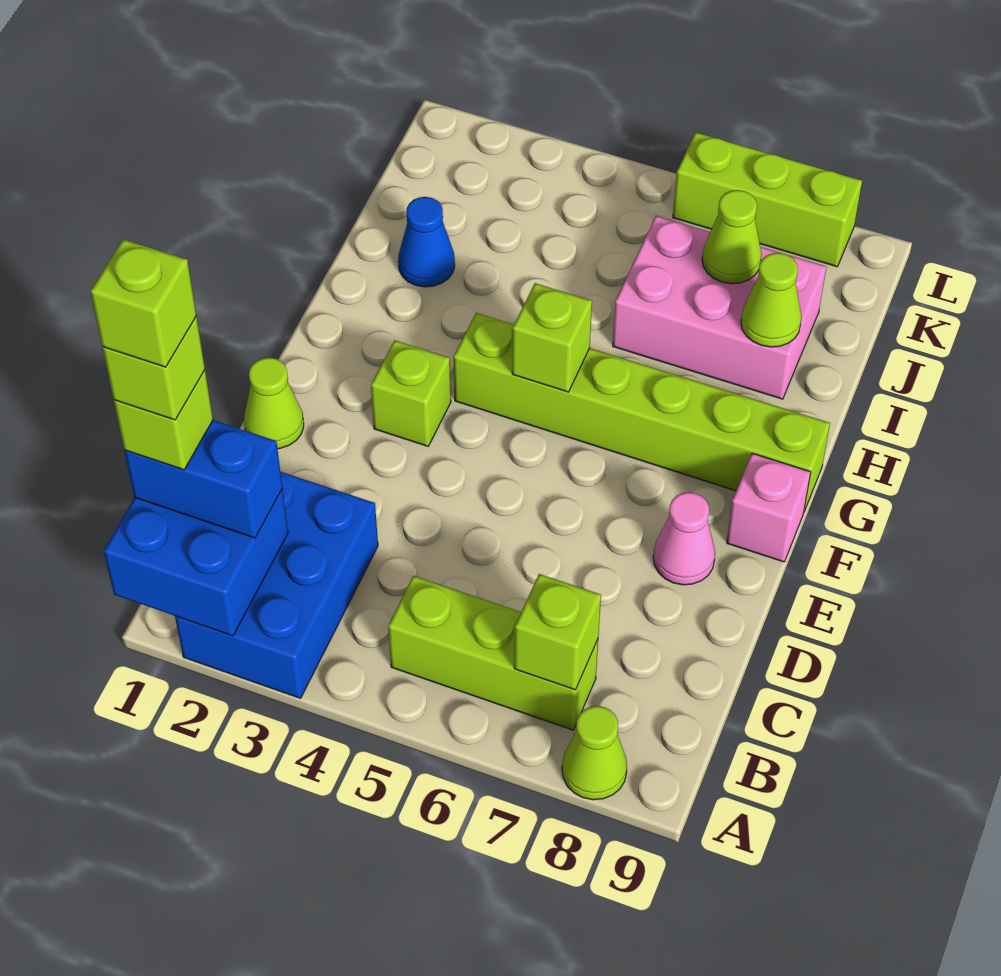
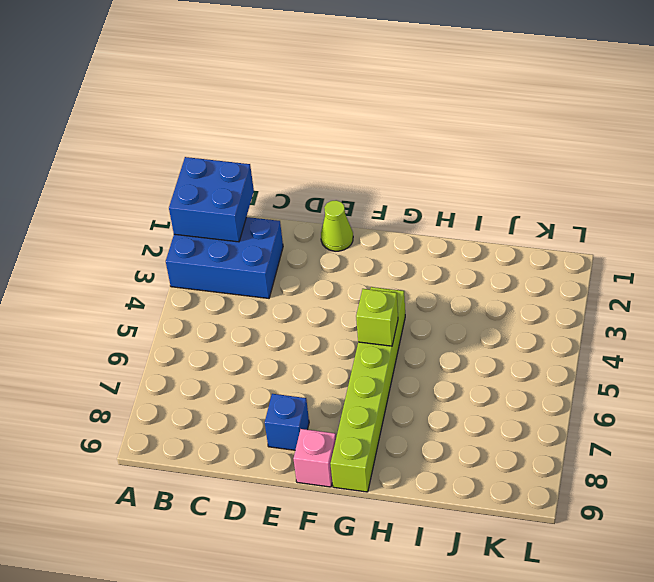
blue 1x1 brick [265,394,309,450] -> pink 1x1 cone [653,492,715,585]
none -> lime 1x1 cone [562,706,627,800]
none -> lime 1x3 brick [388,576,598,730]
none -> lime 1x1 brick [371,340,451,446]

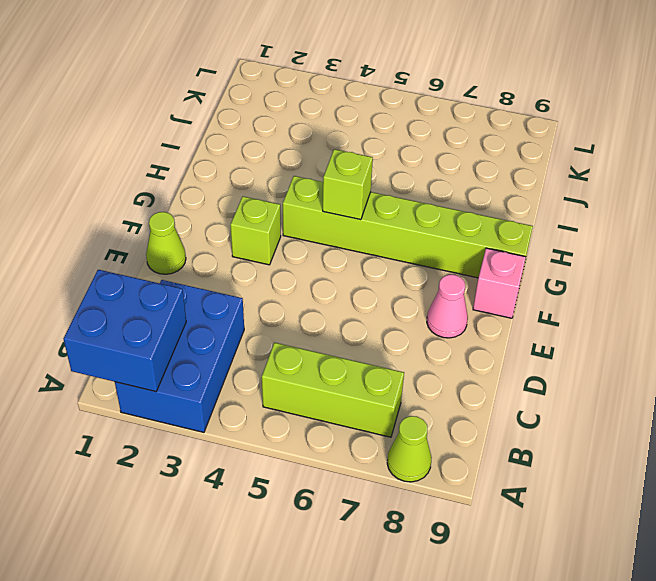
none -> blue 1x1 cone [398,197,455,287]
none -> pink 2x3 brick [613,216,826,399]
none -> lime 1x3 brick [673,132,862,267]

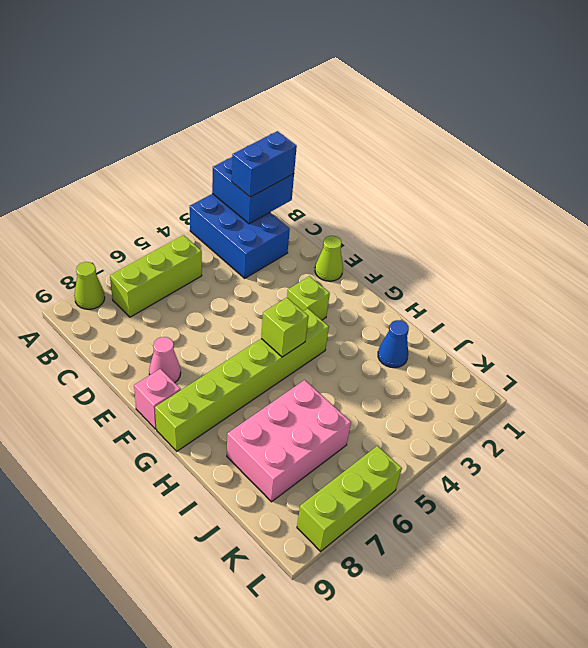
none -> lime 1x1 brick [514,574,601,690]
none -> lime 1x1 cone [741,253,802,347]
none -> lime 1x1 cone [702,190,762,284]

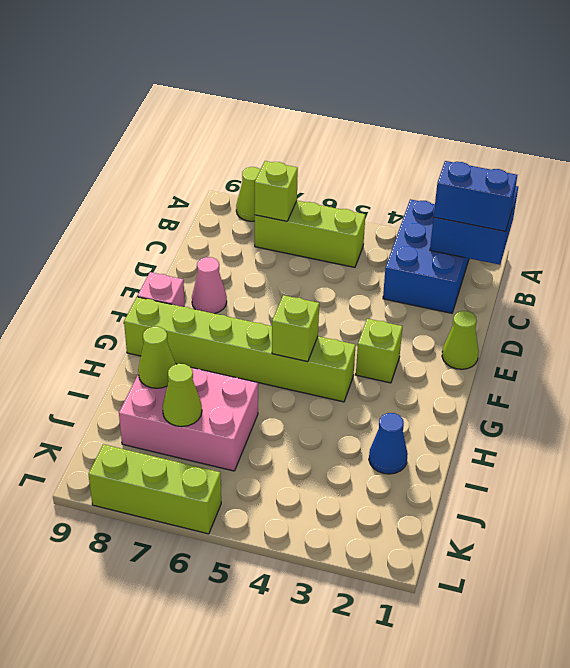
none -> lime 1x1 brick [114,370,213,470]
none -> lime 1x1 brick [102,316,205,420]
none -> lime 1x1 brick [90,239,196,367]

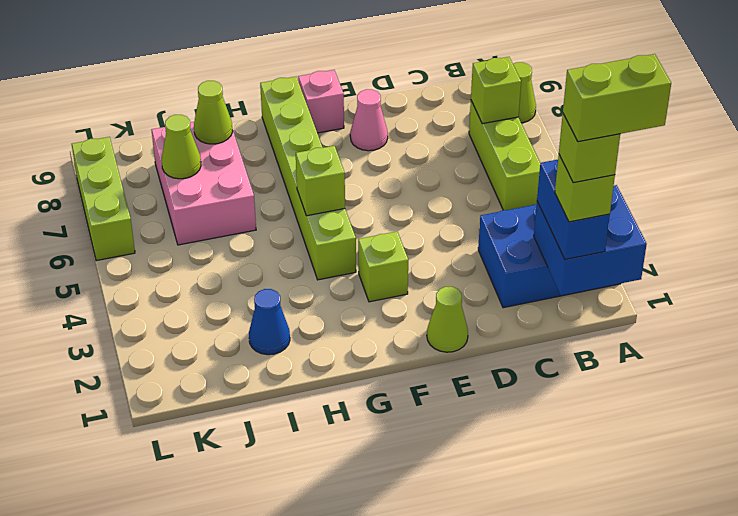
lime 1x2 brick [563,54,671,142] -> lime 1x1 brick [90,239,196,367]

